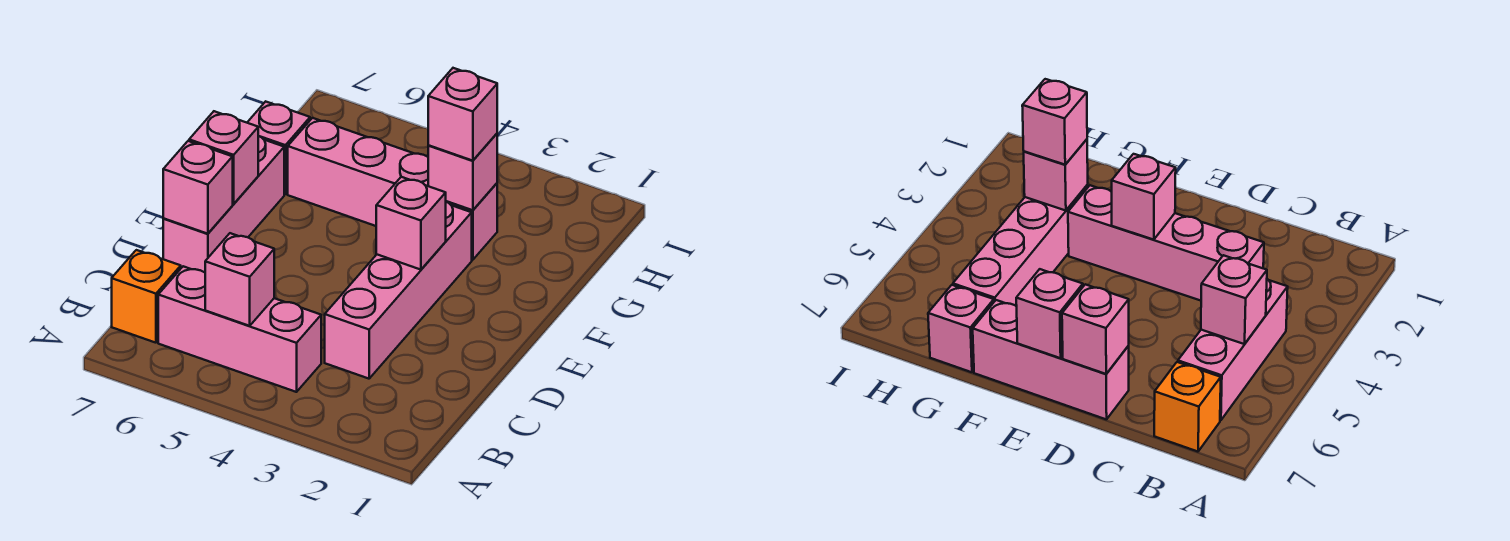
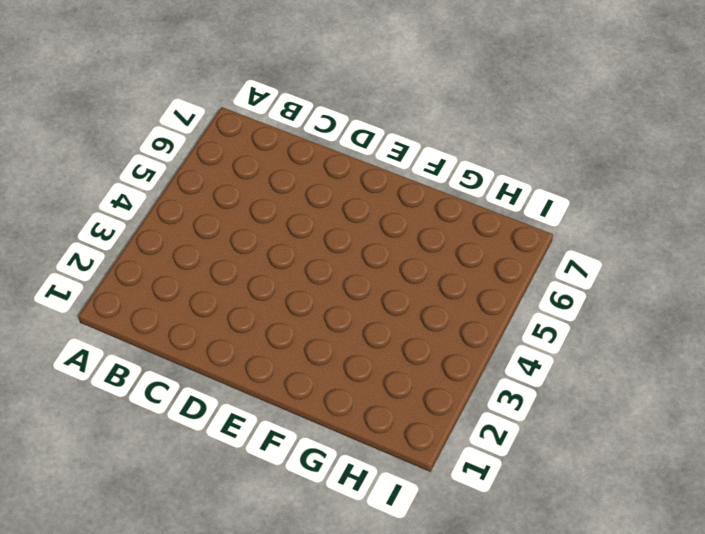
none -> pink 1x3 brick [158,266,321,392]
none -> orange 1x1 brick [112,250,181,343]
none -> pink 1x4 brick [325,202,472,379]

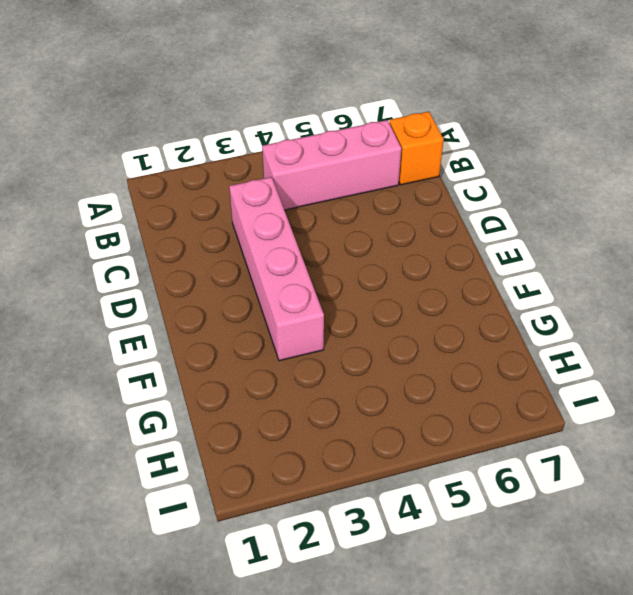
none -> pink 1x3 brick [163,136,284,272]
none -> pink 1x4 brick [288,118,497,260]
none -> pink 1x1 brick [247,102,310,194]

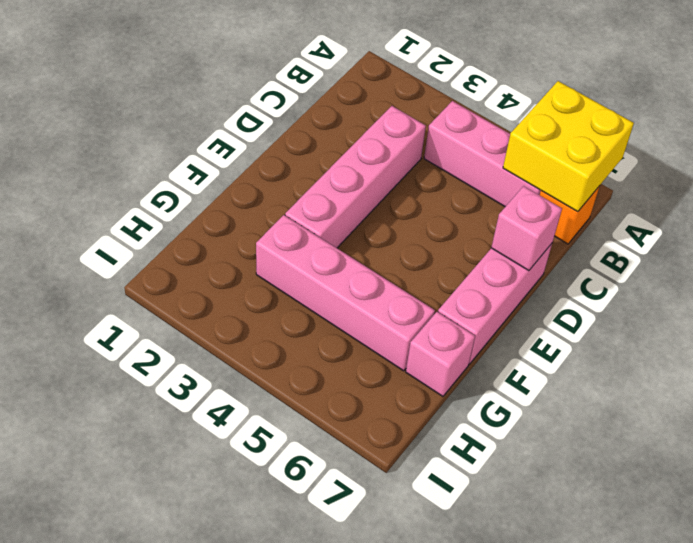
yellow 2x2 brick [503,81,634,212] -> none
none -> pink 1x1 brick [205,233,274,326]
none -> pink 1x1 brick [376,177,446,270]
none -> pink 1x1 brick [189,111,258,204]

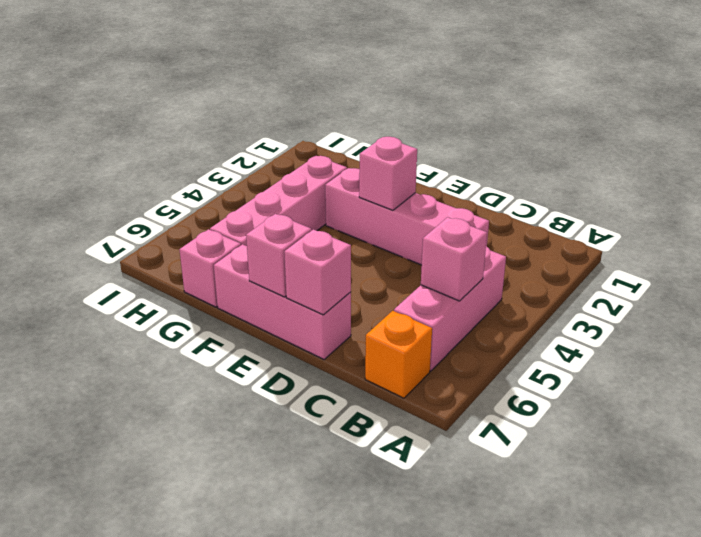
none -> pink 1x1 brick [428,134,497,210]
none -> pink 1x1 brick [428,68,497,161]

